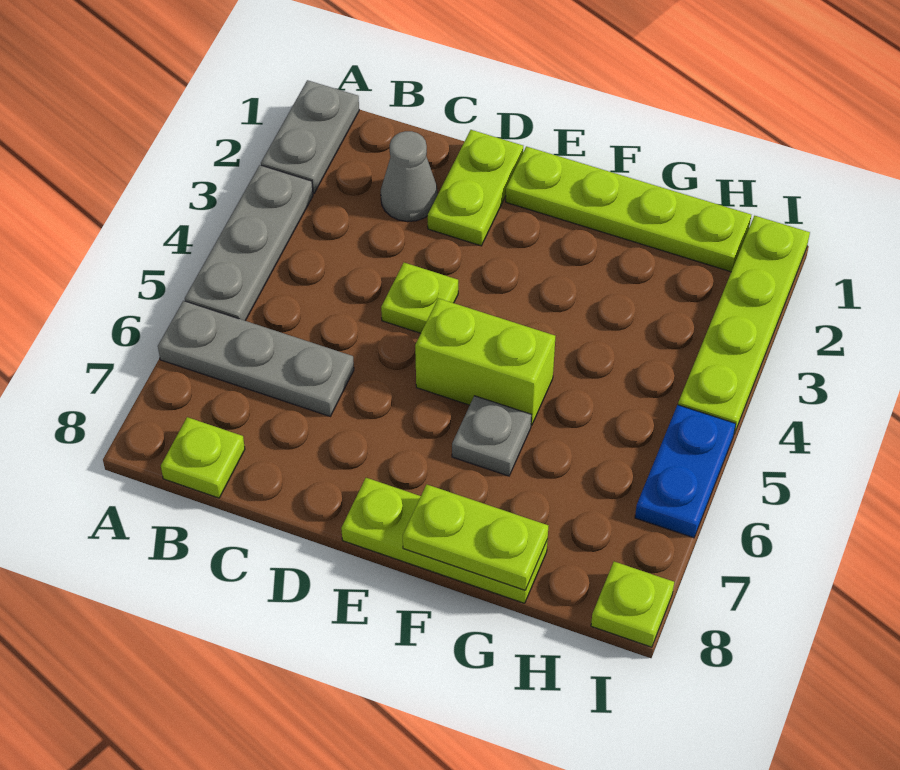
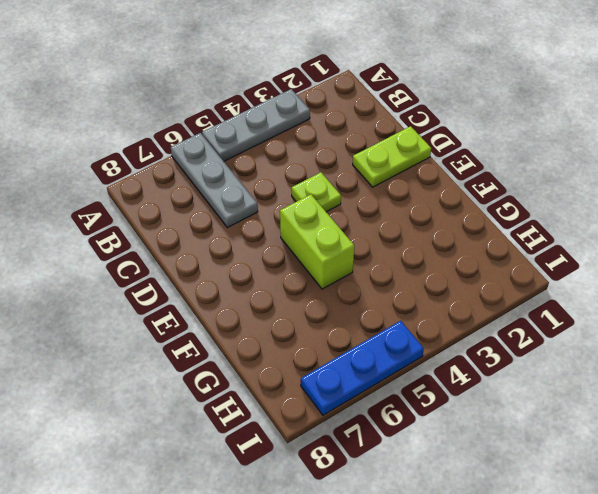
blue 1x3 plate [301,321,424,415] -> blue 1x2 plate [635,405,736,538]
none -> grey 1x2 plate [261,80,359,193]
none -> lime 1x1 plate [161,417,245,498]
none -> grey 1x1 cone [381,131,438,222]

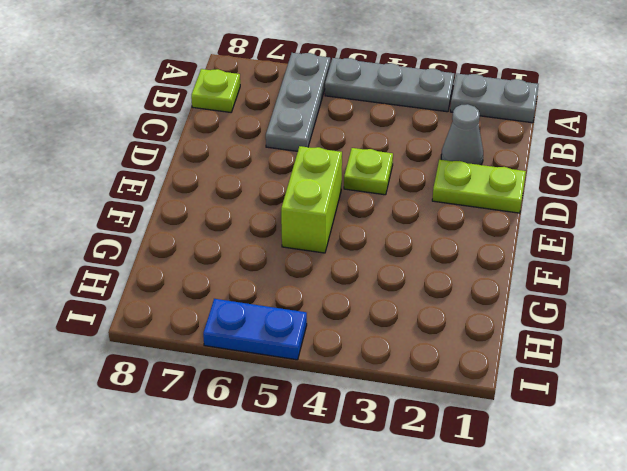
none -> lime 1x4 plate [506,146,751,272]
none -> lime 1x3 plate [341,478,548,603]
none -> grey 1x1 plate [452,396,531,476]

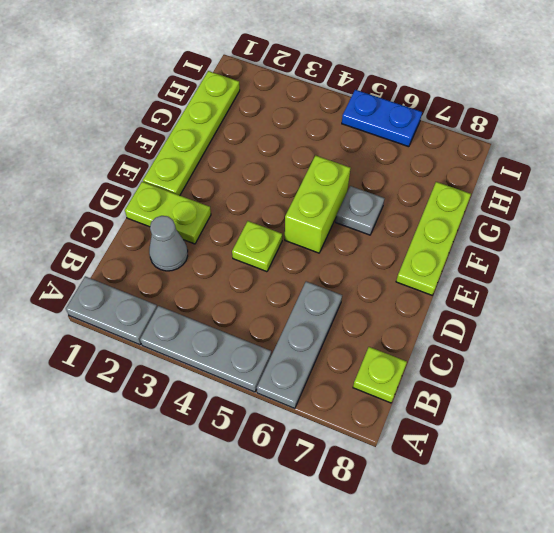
none -> lime 1x4 plate [678,216,810,434]
none -> lime 1x1 plate [591,562,674,647]
none -> lime 1x2 plate [403,485,548,590]

